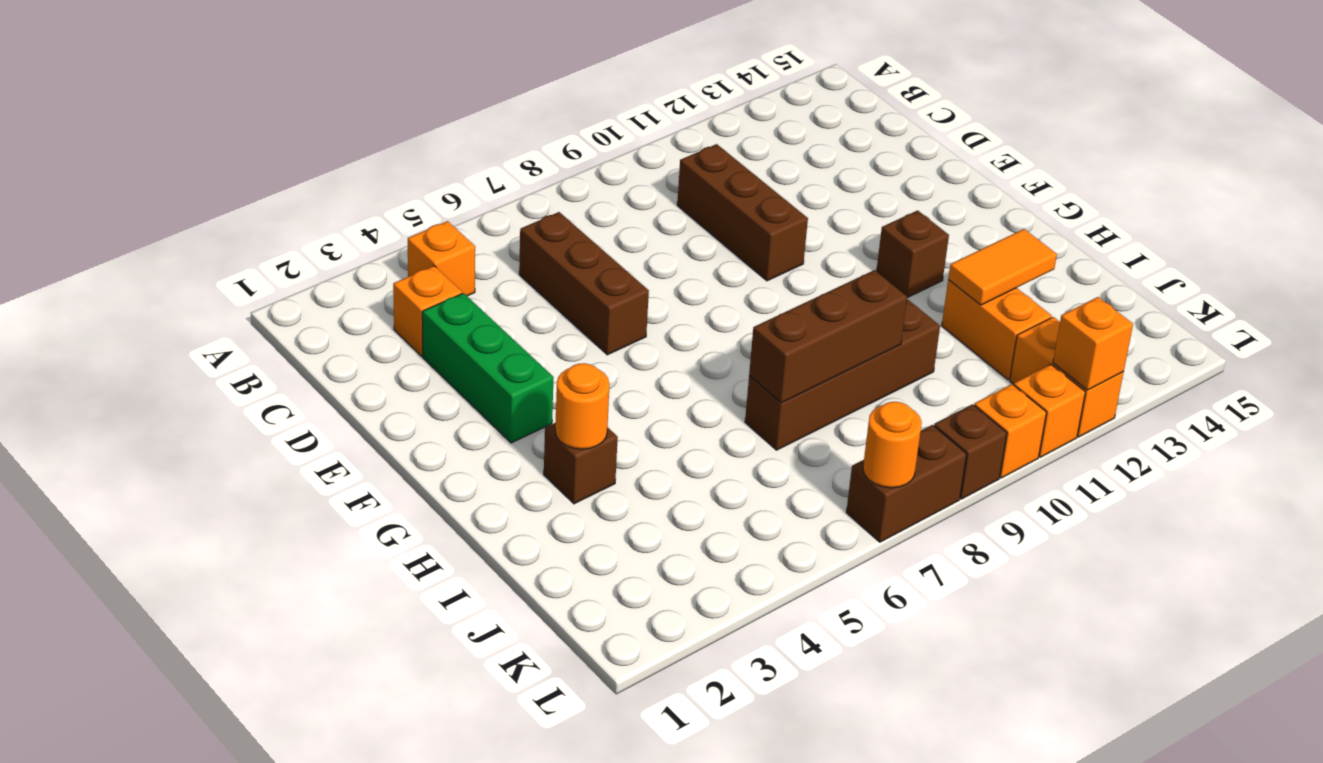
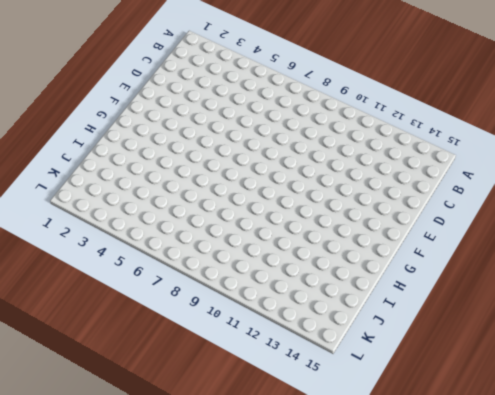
none -> orange 1x1 brick [408,221,475,296]
none -> orange 1x1 brick [393,266,462,356]
none -> brown 1x3 brick [519,212,649,355]

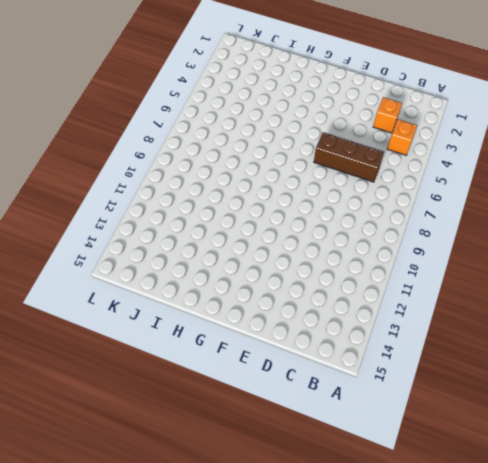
none -> brown 1x3 brick [677,144,808,281]
none -> green 1x3 brick [422,293,554,443]
none -> brown 1x1 brick [876,210,949,298]

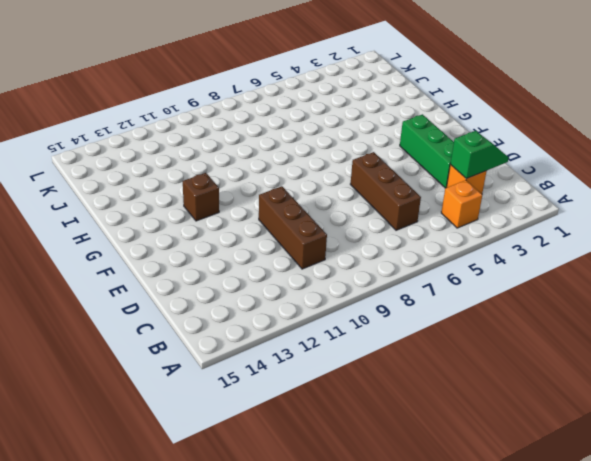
green 1x2 slope [450,131,509,179] -> none
none -> brown 1x1 brick [544,423,618,504]
none -> brown 1x4 brick [745,299,940,450]
none -> orange 1x2 brick [942,280,1052,380]

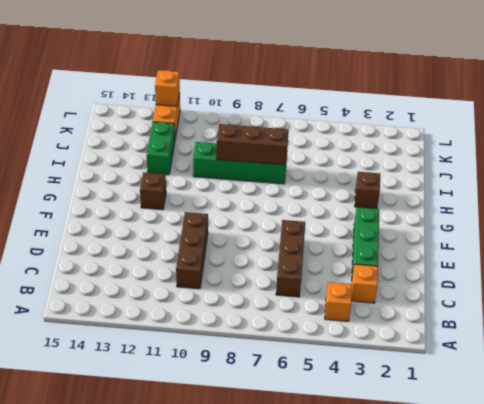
green 1x4 brick [193,142,287,184] -> brown 1x4 brick [745,299,940,450]
green 1x2 brick [147,122,175,175] -> orange 1x2 brick [942,280,1052,380]
none -> brown 1x2 brick [846,425,967,542]
none -> brown 1x1 brick [934,404,1007,499]
none -> orange 1x1 brick [974,384,1046,478]

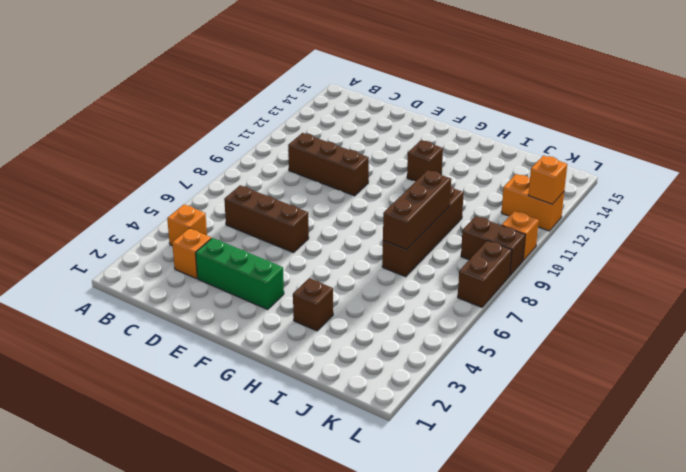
brown 1x2 brick [461,216,525,276] -> brown 1x1 brick [934,404,1007,499]
none -> orange 1x2 brick [942,280,1052,380]
none -> orange 1x1 brick [1014,364,1085,457]
none -> orange 1x1 round brick [555,363,610,449]

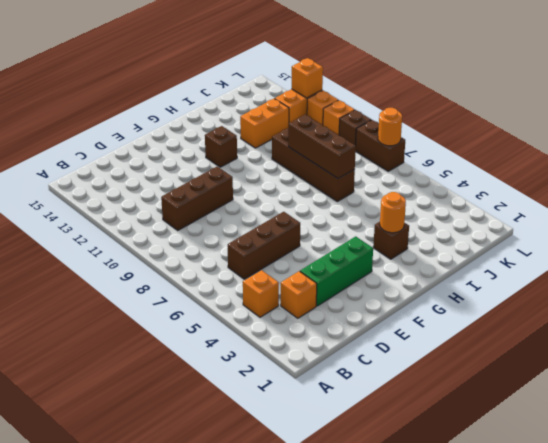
none -> orange 1x2 tile [948,229,1057,305]

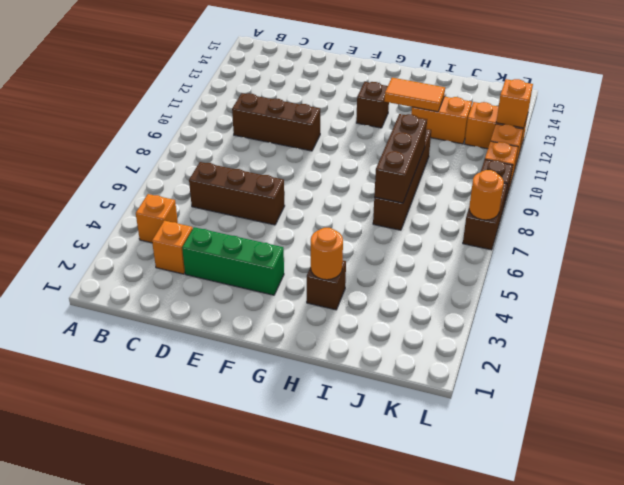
orange 1x2 tile [384,78,445,112] -> orange 1x2 tile turned to [948,229,1057,305]

